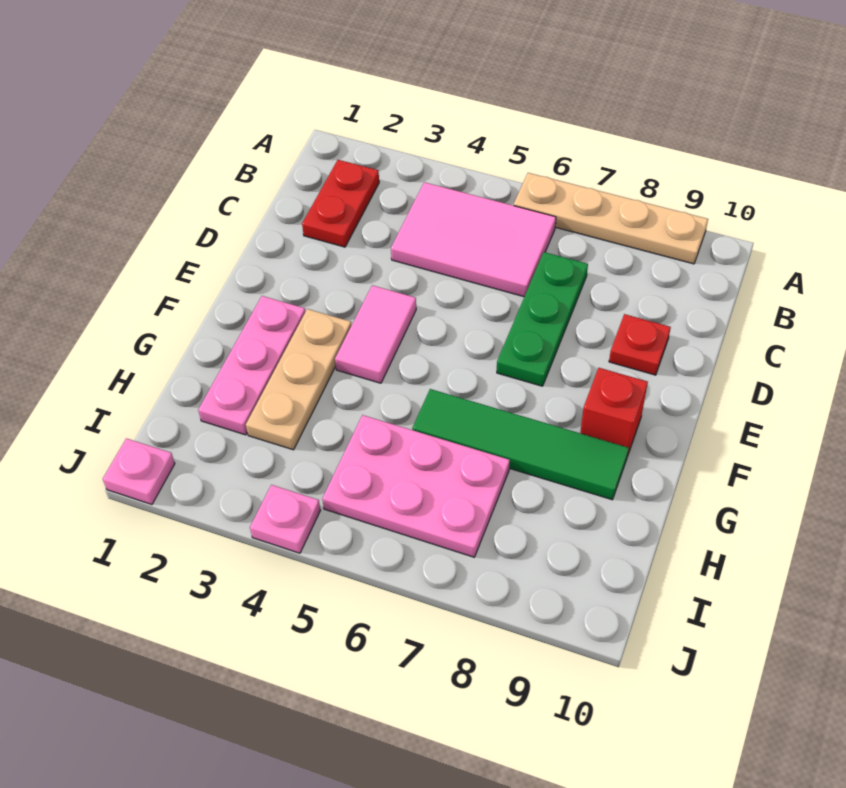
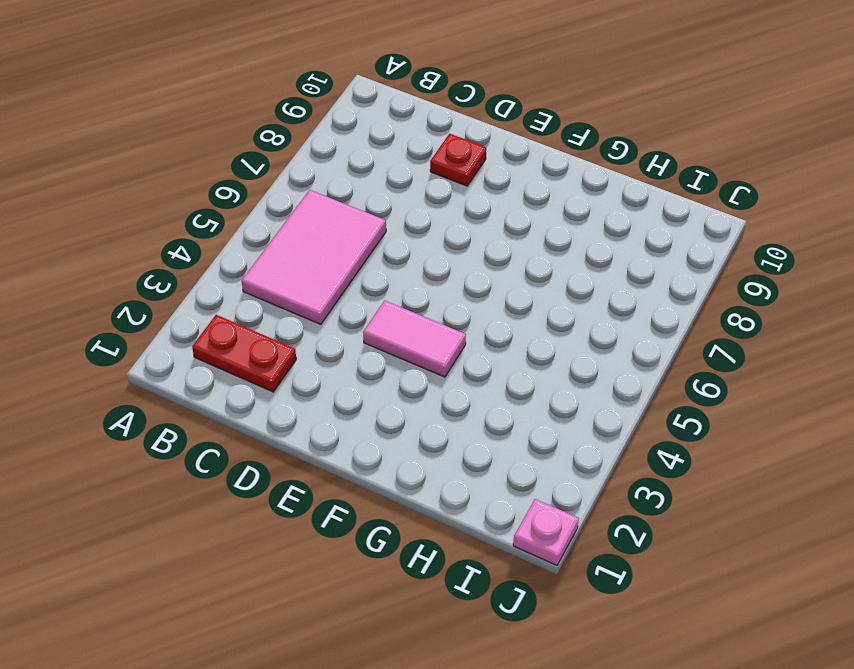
none -> tan 1x4 plate [514,173,708,264]
none -> green 1x3 plate [497,252,588,386]
none -> pink 1x3 plate [198,296,306,435]

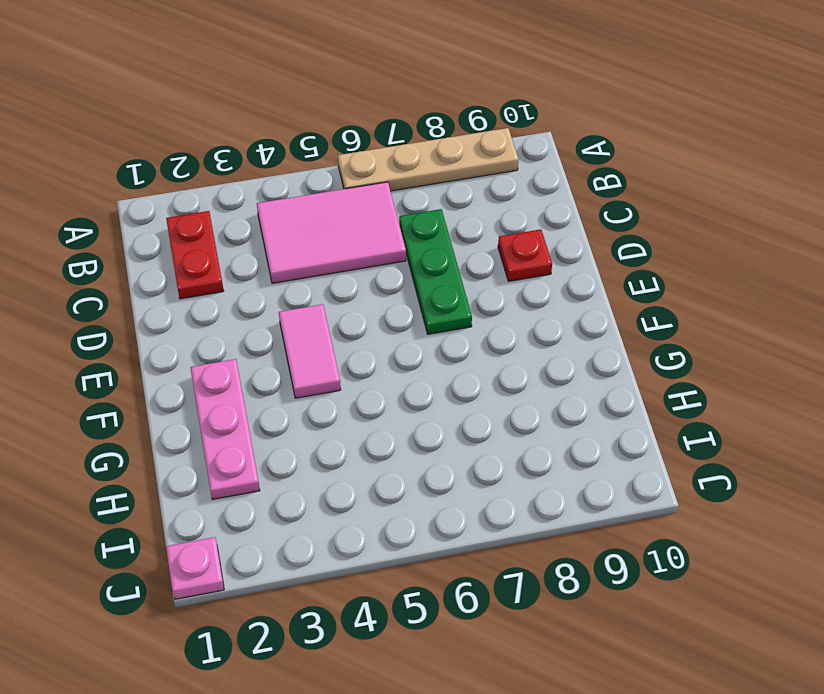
none -> tan 1x3 plate [246,309,352,450]
none -> red 1x1 brick [580,368,648,454]
none -> green 1x4 tile [412,389,629,500]

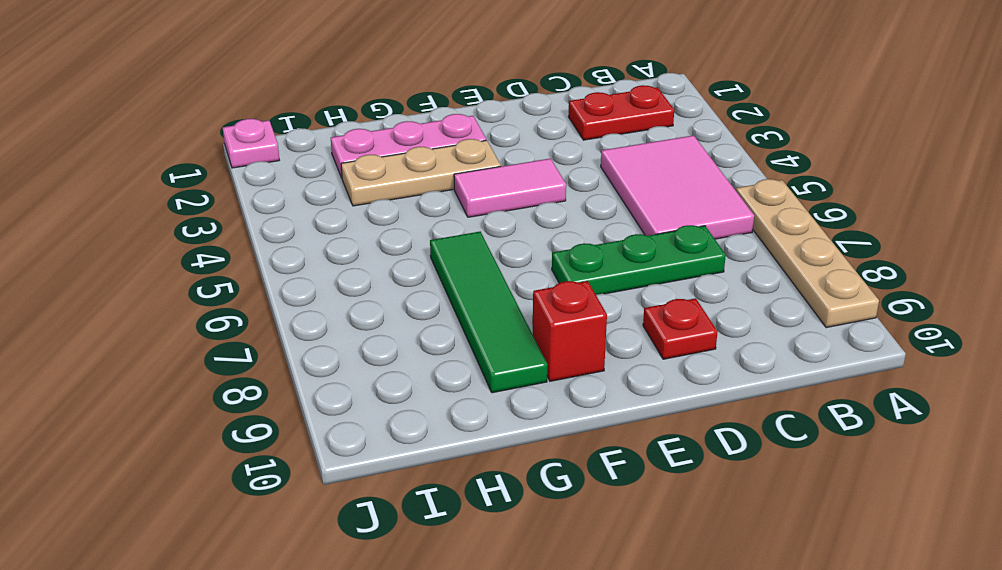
none -> pink 2x3 plate [322,415,510,557]
none -> pink 1x1 plate [250,485,320,553]

